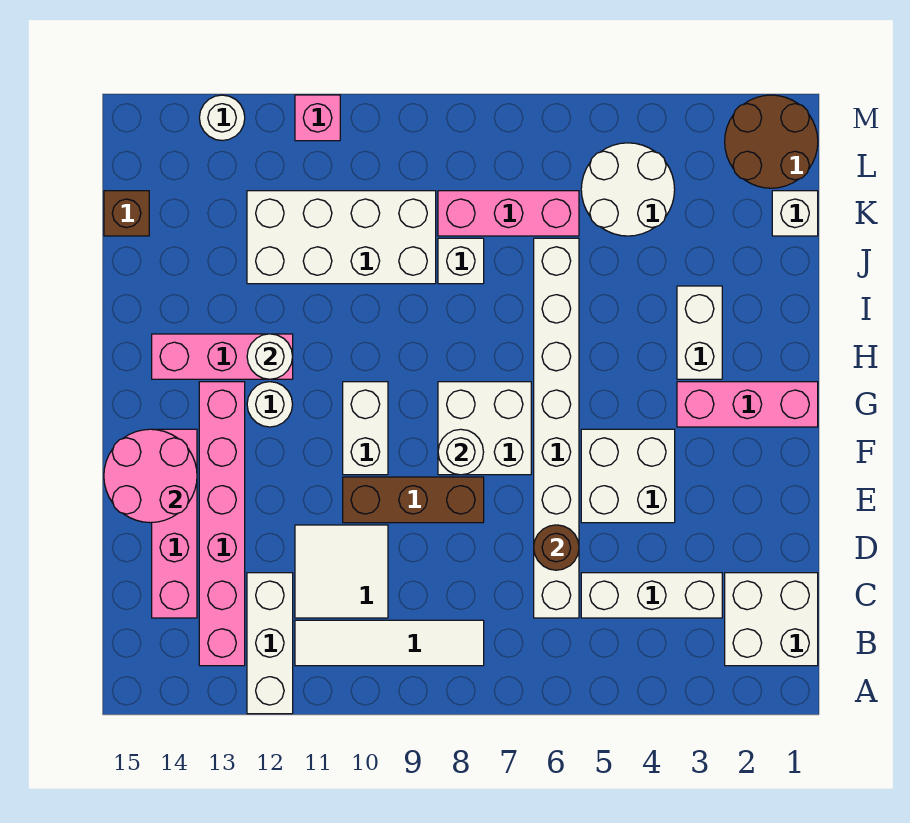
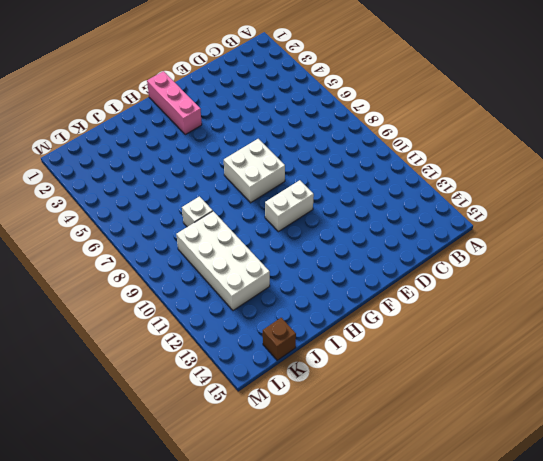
none -> white 1x3 brick [247,573,293,714]
none -> white 2x2 brick [725,573,818,666]
none -> white 1x4 tile [295,620,484,666]

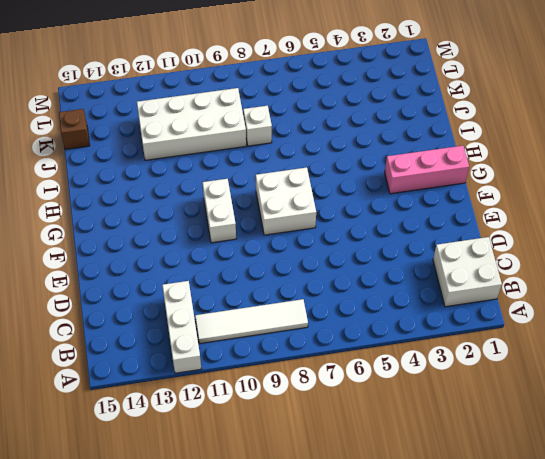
none -> pink 1x6 brick [199,382,245,666]
none -> white 1x3 brick [581,573,722,618]
none -> white 1x8 brick [534,238,579,618]

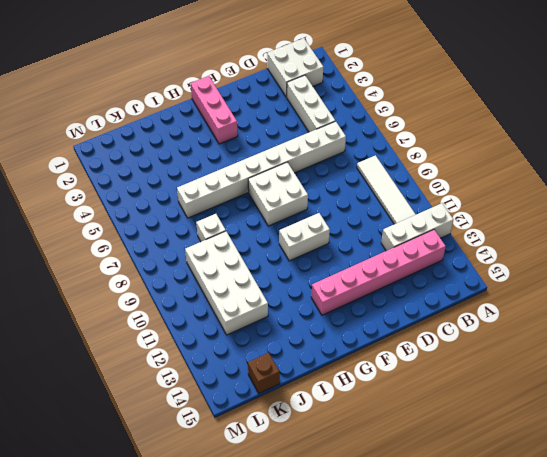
none -> white 2x2 tile [295,525,388,618]
none -> pink 1x4 brick [152,429,197,618]
none -> white 2x2 brick [581,429,675,523]

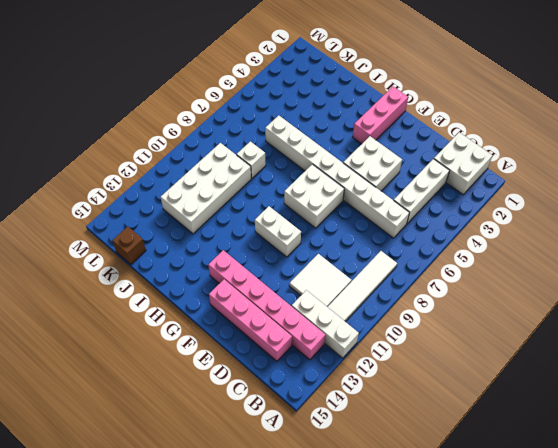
none -> brown 1x3 brick [343,477,484,523]
none -> white 1x1 round brick [247,382,293,427]
none -> white 1x2 brick [677,286,722,379]

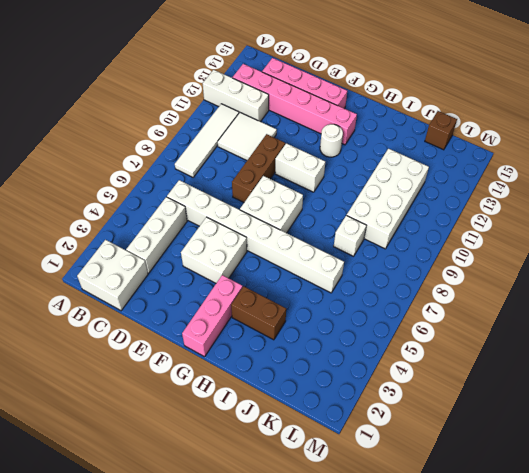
brown 1x2 brick [231,286,286,340] -> white 1x2 brick [677,286,722,379]
none -> pink 1x3 brick [152,334,293,379]
none -> white 1x1 brick [772,191,818,236]
none -> white 2x2 round brick [581,143,675,236]

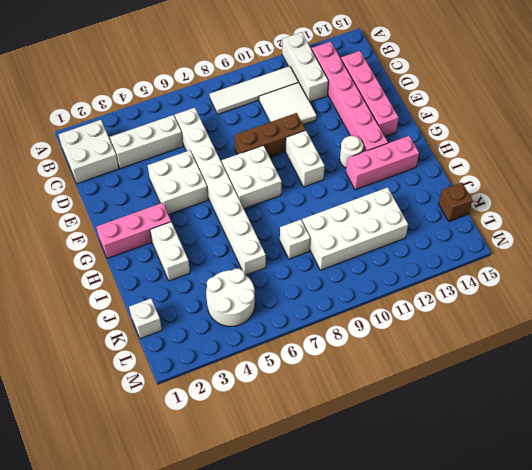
none -> pink 1x3 brick [438,191,579,236]
none -> brown 2x2 round brick [725,95,818,188]
none -> pink 1x1 brick [295,95,340,141]

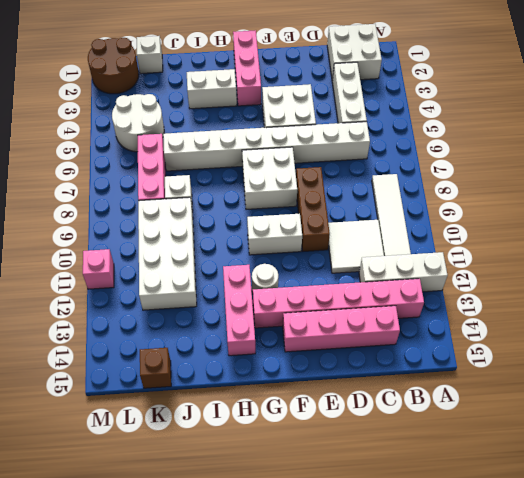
none -> white 1x1 round brick [199,95,245,141]
none -> brown 1x1 round brick [534,525,579,570]
none -> pink 2x2 round brick [104,429,197,523]

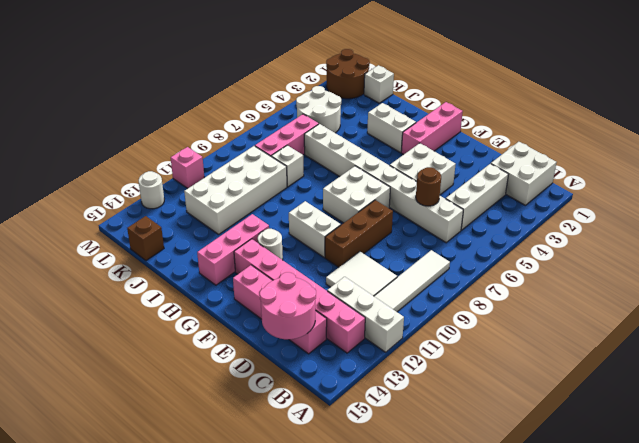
pink 2x2 round brick [260,272,316,339] -> pink 2x2 round brick moved to [104,429,197,523]
none -> white 1x1 round brick [438,429,484,475]
none -> white 1x1 round brick [247,334,293,379]

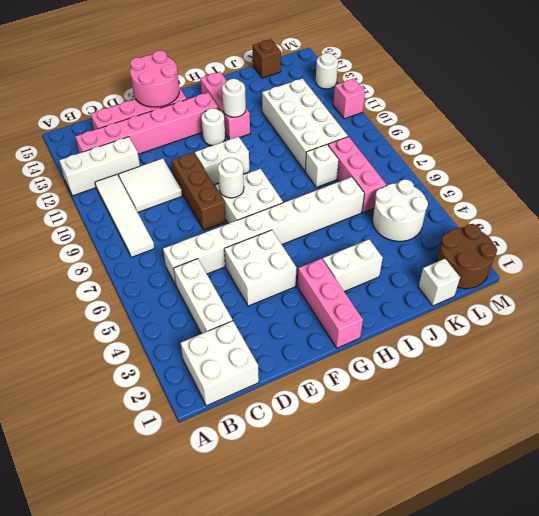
none -> brown 1x1 round brick [534,525,579,570]

